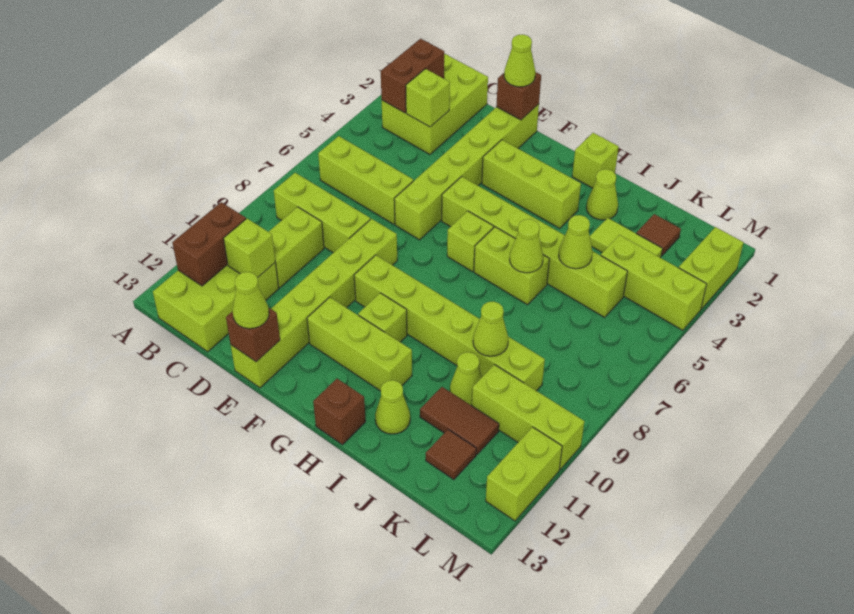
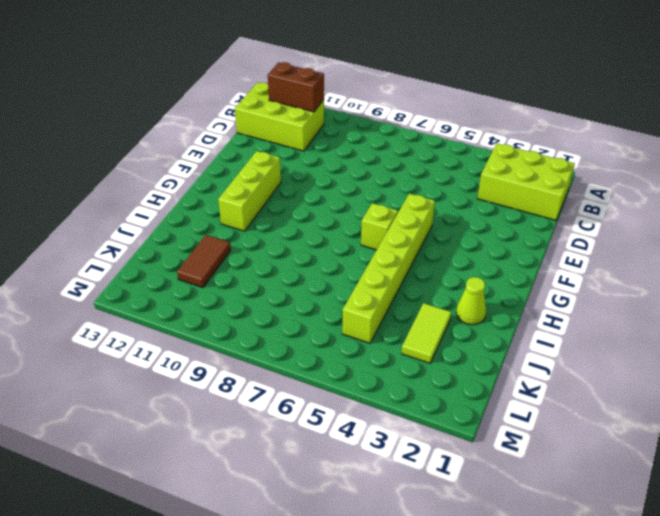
none -> lime 1x3 brick [318,136,413,224]
none -> lime 1x3 brick [274,173,370,253]
none -> lime 1x2 brick [269,207,324,288]
none -> lime 1x6 brick [394,104,539,240]

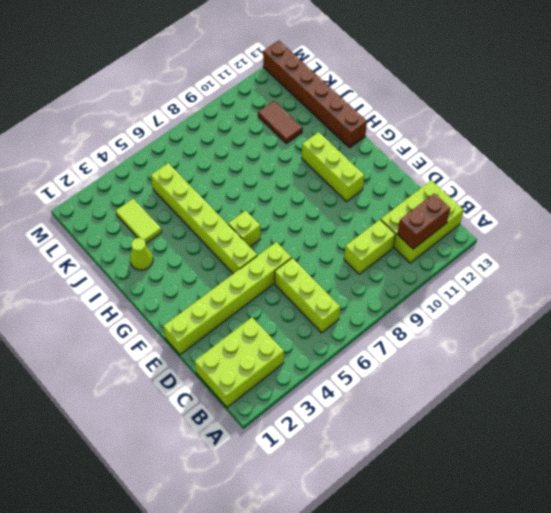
brown 1x6 brick [263,41,367,148] -> brown 1x1 brick [313,379,366,445]
none -> lime 1x3 brick [274,173,370,253]
none -> lime 1x6 brick [231,219,397,388]
none -> lime 1x3 brick [482,140,581,228]
none -> lime 1x6 brick [354,255,545,391]

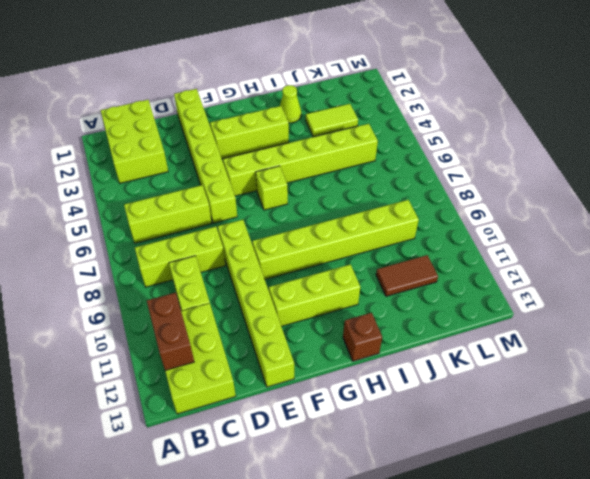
none -> lime 1x1 brick [358,293,407,342]
none -> lime 1x1 brick [572,133,619,188]
none -> lime 1x2 brick [474,227,549,305]
none -> lime 1x1 cone [375,380,410,434]

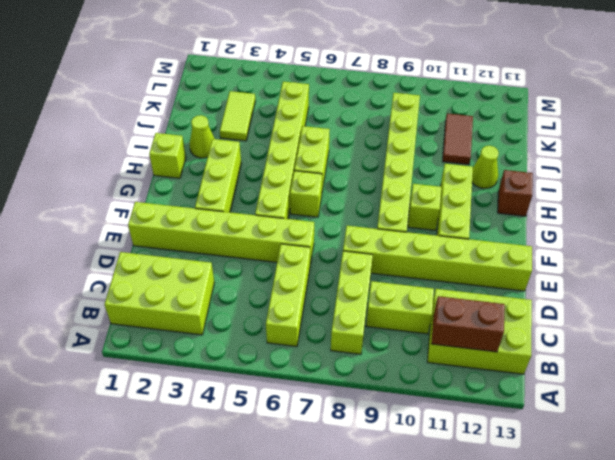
none -> lime 1x1 cone [450,352,482,405]
none -> brown 1x1 tile [636,214,681,256]
none -> lime 1x3 brick [601,235,707,330]
none -> lime 1x3 brick [472,365,584,470]

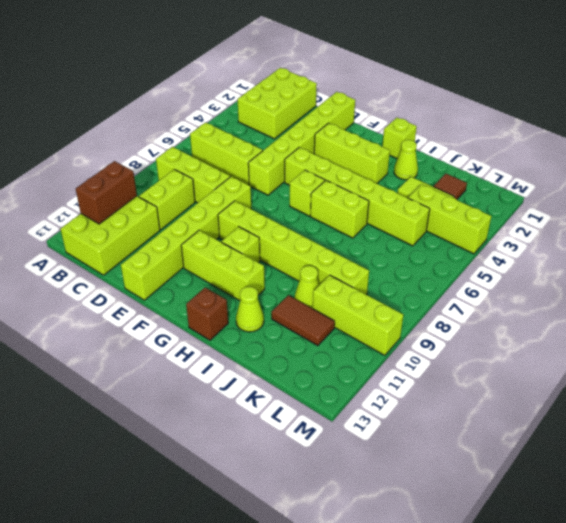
none -> brown 1x1 tile [426,430,476,480]
none -> lime 1x2 brick [679,227,744,309]
none -> lime 1x2 brick [486,427,562,521]
none -> brown 1x2 brick [381,39,444,113]

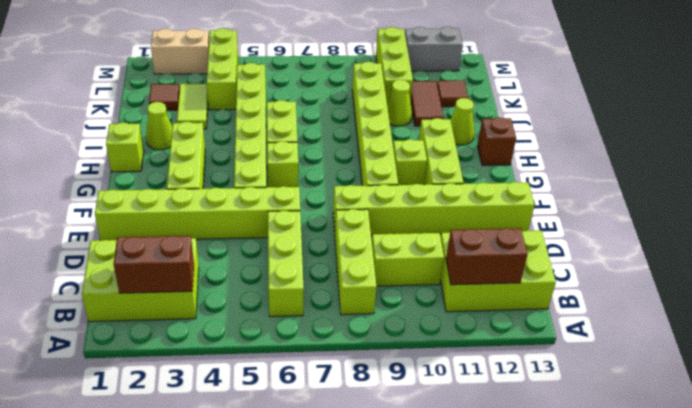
tan 1x2 brick [151,29,209,74] -> lime 1x2 brick [679,227,744,309]
grey 1x2 brick [405,27,463,71] -> lime 1x2 brick [486,427,562,521]
none -> lime 1x1 brick [406,69,450,127]
none -> lime 1x1 brick [224,219,275,278]
none -> brown 1x1 brick [496,72,541,120]
none -> brown 1x1 brick [226,307,280,362]

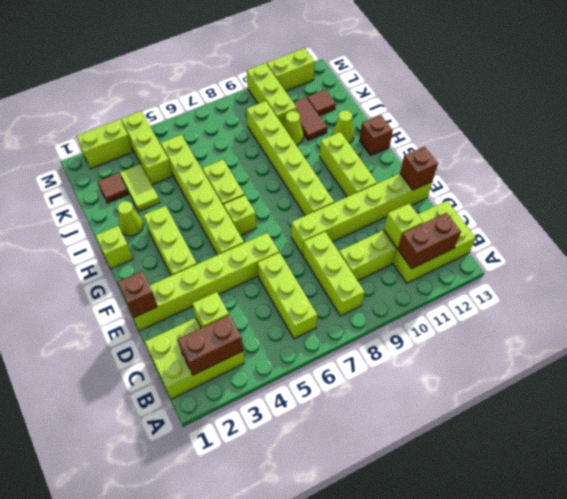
none -> lime 1x1 brick [358,293,407,342]
none -> lime 1x1 cone [510,219,543,273]
none -> lime 1x1 cone [559,215,592,269]
none -> lime 1x1 cone [473,301,508,356]

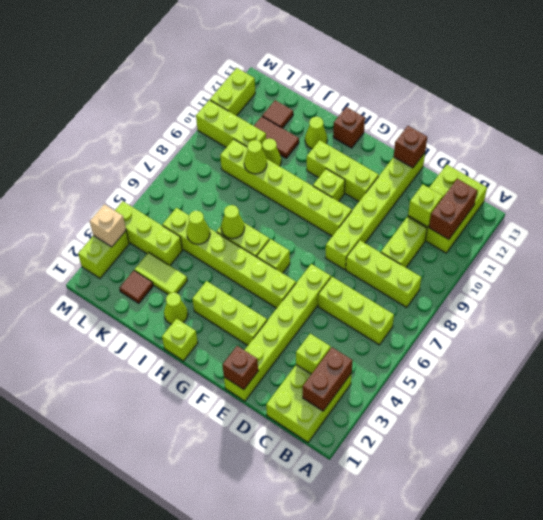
tan 1x1 brick [90,204,126,247] -> none
none -> lime 1x1 cone [504,34,536,87]
none -> lime 1x1 cone [233,272,269,329]

